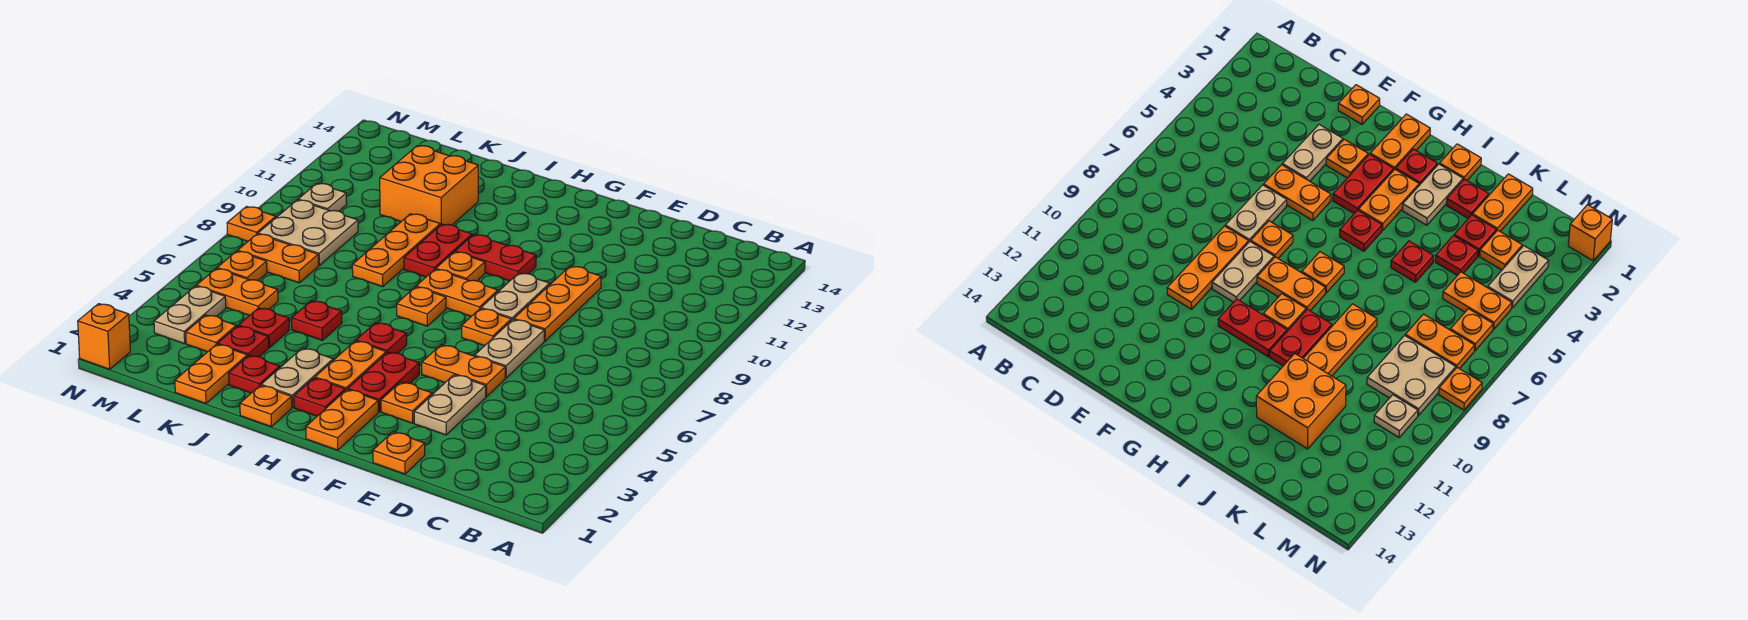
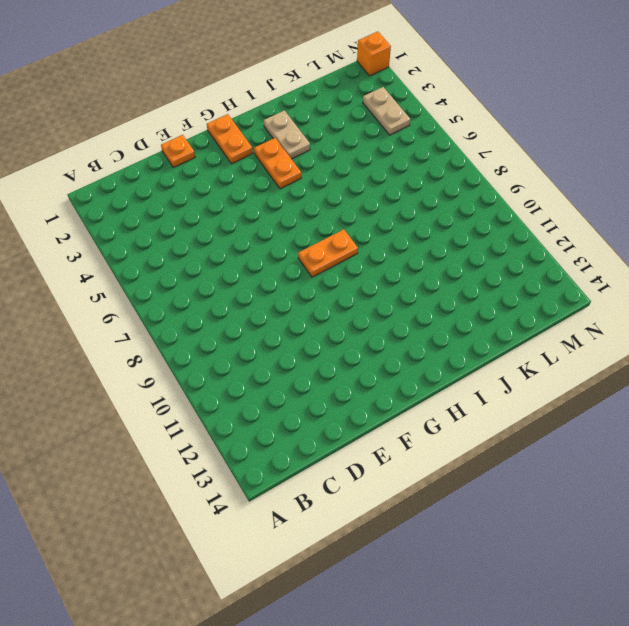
none -> tan 1x2 plate [414,375,486,435]
none -> orange 1x2 plate [422,345,505,397]
none -> tan 1x2 plate [475,320,544,378]
none -> orange 1x3 plate [514,266,601,341]

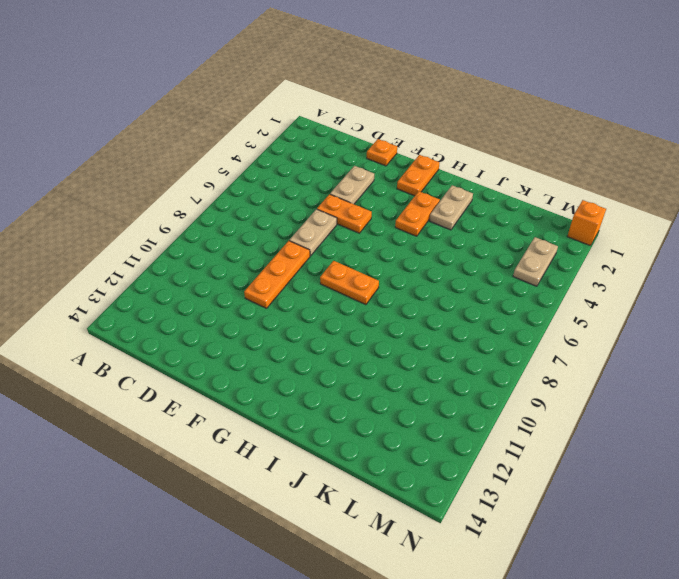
none -> orange 1x1 plate [381,382,432,423]
none -> orange 1x1 plate [462,308,511,346]
none -> tan 1x2 plate [481,273,550,321]
none -> red 1x2 plate [348,352,419,412]

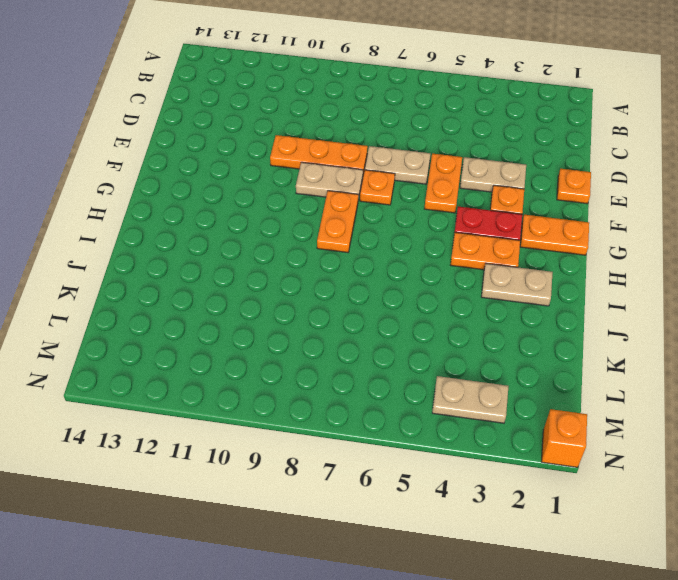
none -> red 1x2 plate [455,234,536,281]
none -> red 1x1 plate [294,378,345,416]
none -> red 1x1 plate [356,323,407,353]
none -> orange 1x1 plate [397,287,446,326]

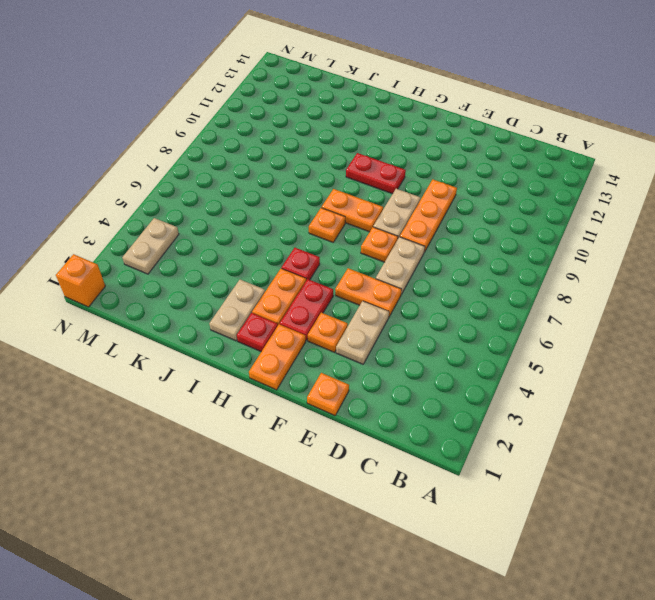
none -> orange 1x1 plate [436,252,485,281]
none -> orange 1x1 plate [240,385,292,427]
none -> red 1x2 plate [404,224,472,277]
none -> red 1x1 plate [229,355,280,393]

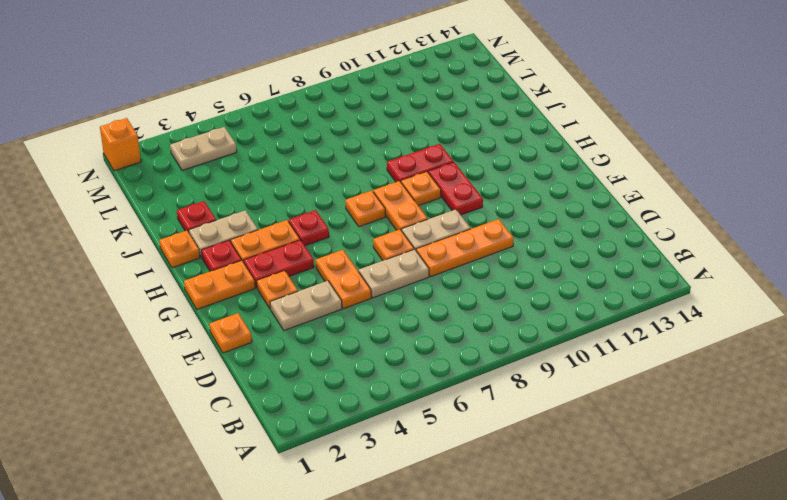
none -> red 1x1 plate [292,301,342,340]
none -> orange 1x3 plate [352,214,440,287]
none -> orange 2x2 brick [380,146,478,225]
none -> orange 1x2 plate [175,344,247,403]

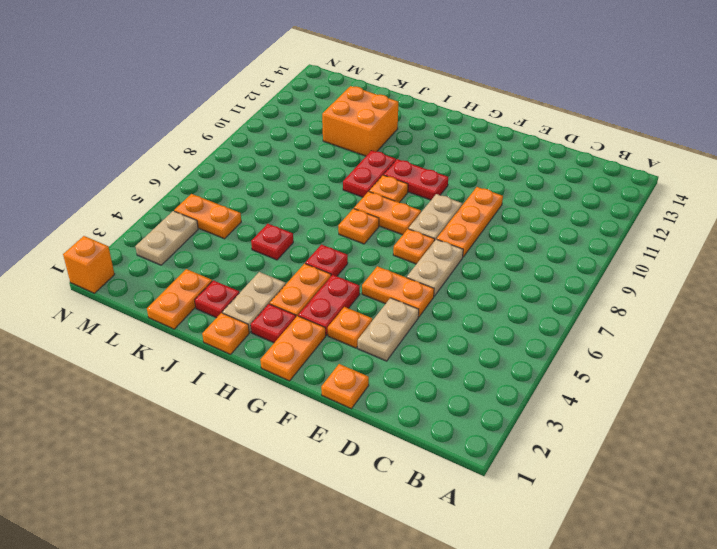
none -> orange 1x3 plate [352,214,440,287]
none -> red 1x1 plate [218,326,269,357]
none -> red 1x1 plate [239,308,289,348]
none -> orange 1x1 plate [186,315,236,352]

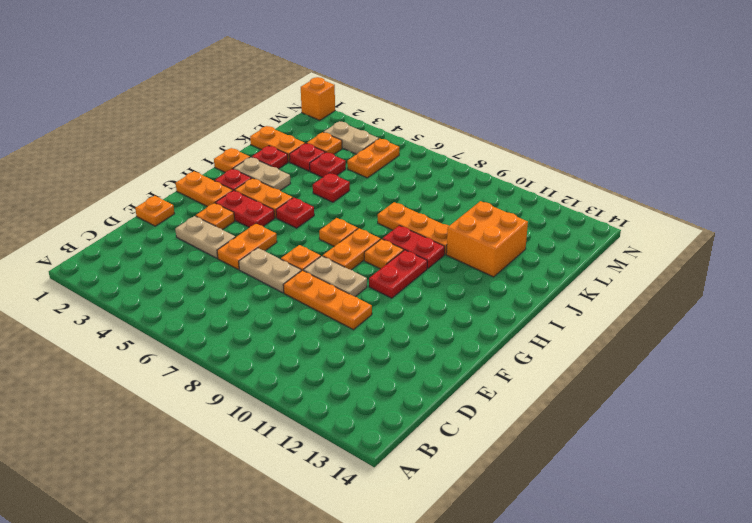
none -> orange 1x2 plate [238,234,319,283]
none -> tan 2x2 plate [258,200,358,265]
none -> orange 1x1 plate [217,251,267,280]
none -> tan 1x1 plate [298,183,347,211]

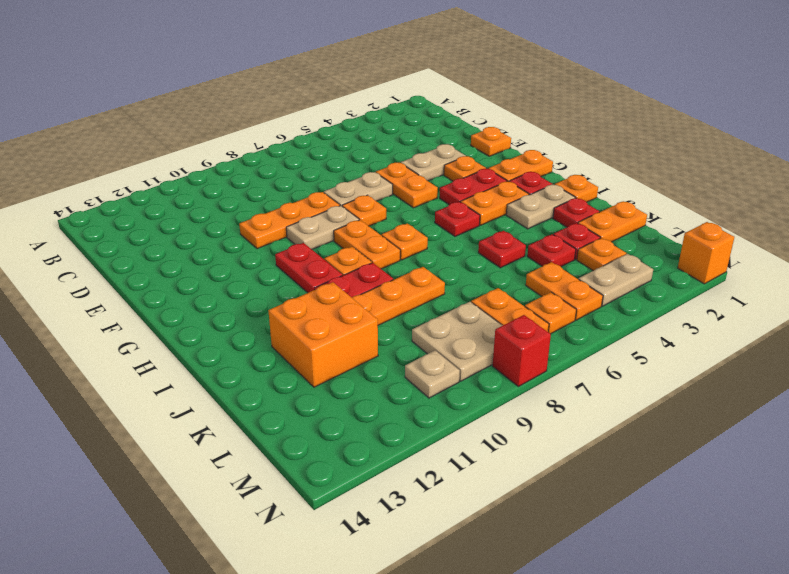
red 1x1 brick [493,315,551,387] -> orange 1x1 plate [227,207,276,241]

